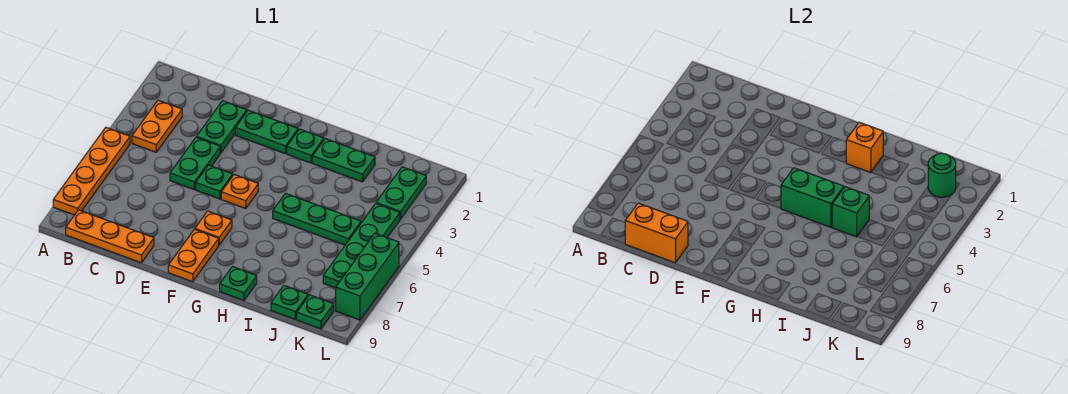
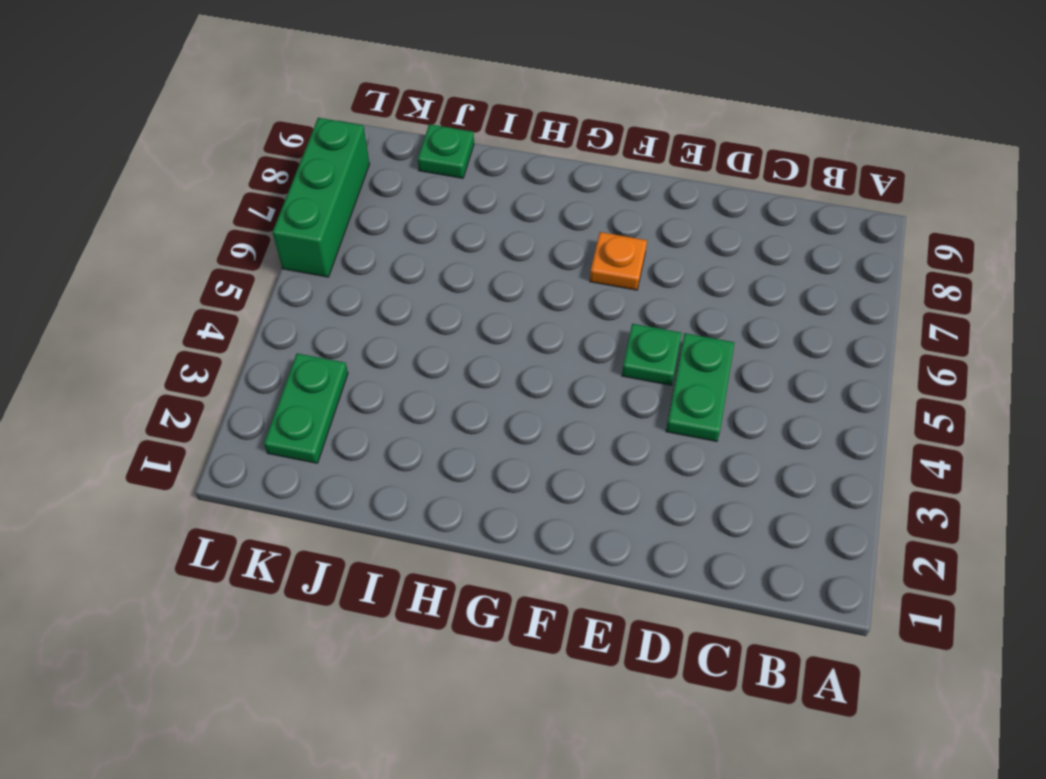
none -> orange 1x4 plate [53,128,130,215]
none -> orange 1x2 plate [132,100,182,152]
none -> orange 1x3 plate [66,210,154,263]

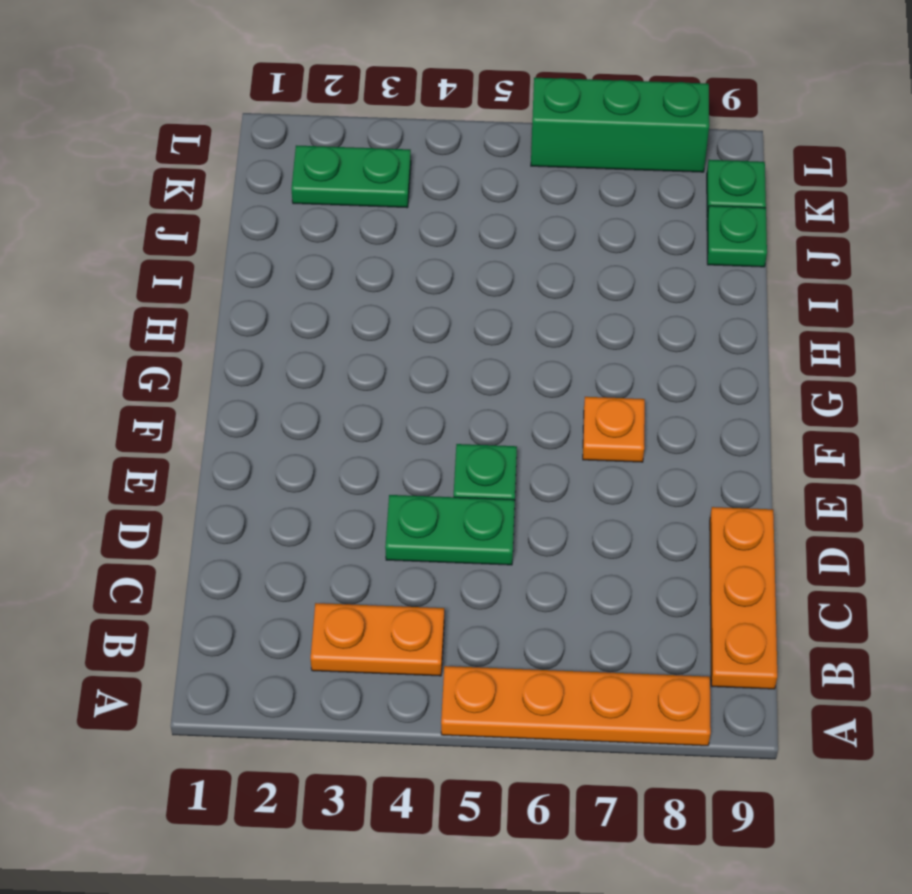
none -> green 1x2 plate [197,101,247,153]
none -> green 1x2 plate [235,110,298,154]
none -> orange 1x1 plate [221,175,258,208]

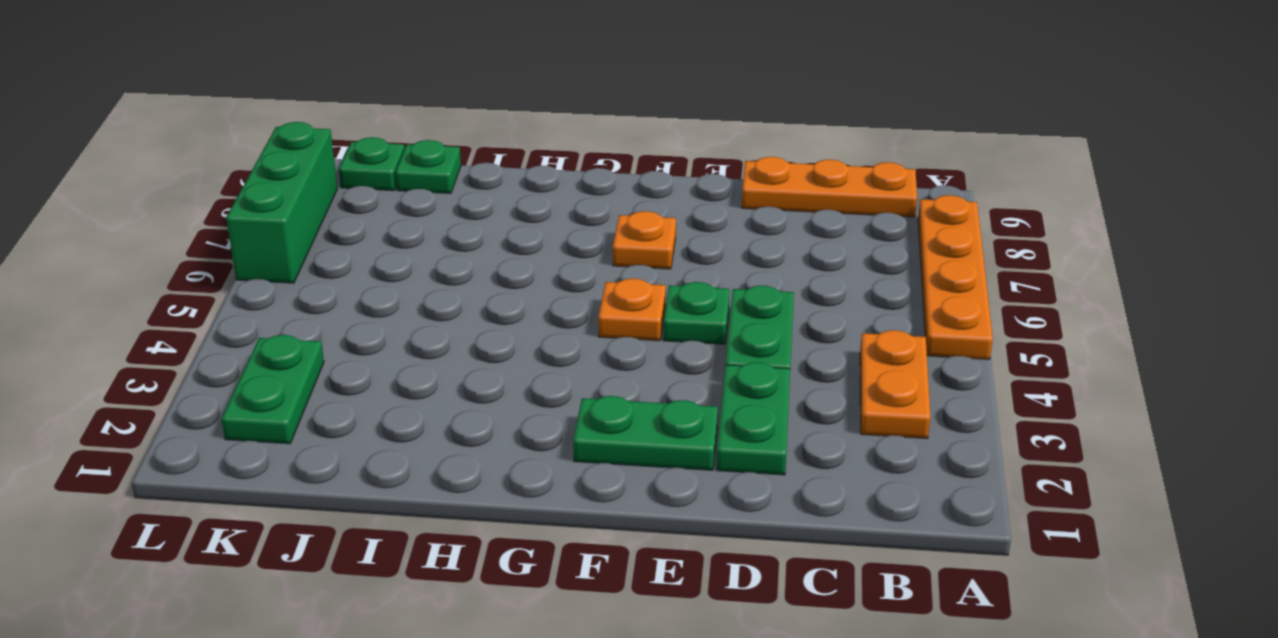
none -> orange 1x2 plate [168,229,219,282]
none -> green 1x1 plate [287,129,324,163]
none -> green 1x2 plate [312,139,375,182]

